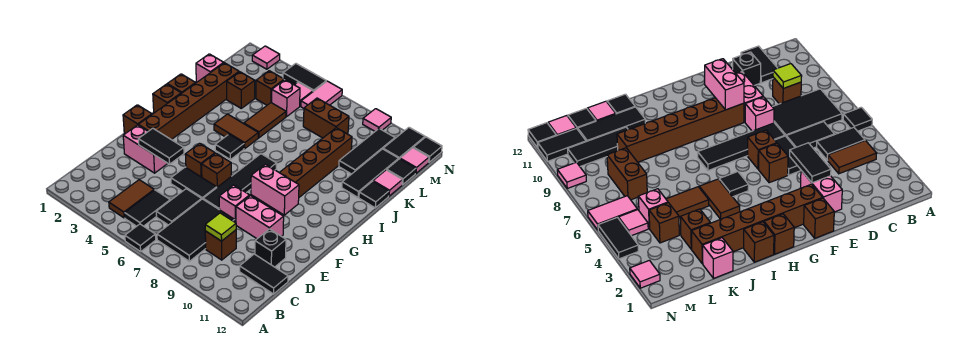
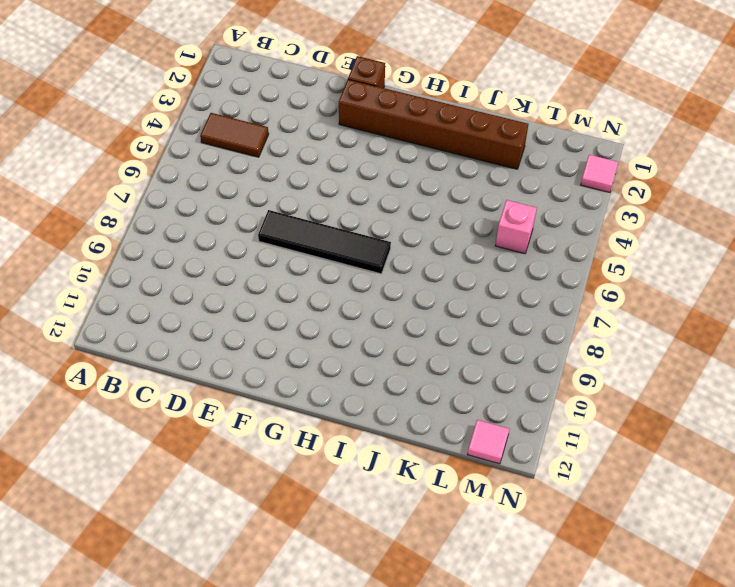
none -> black 1x1 tile [125,224,156,251]
none -> black 1x2 tile [125,190,170,226]
none -> black 2x3 tile [157,199,235,261]
none -> black 1x2 tile [156,189,202,225]

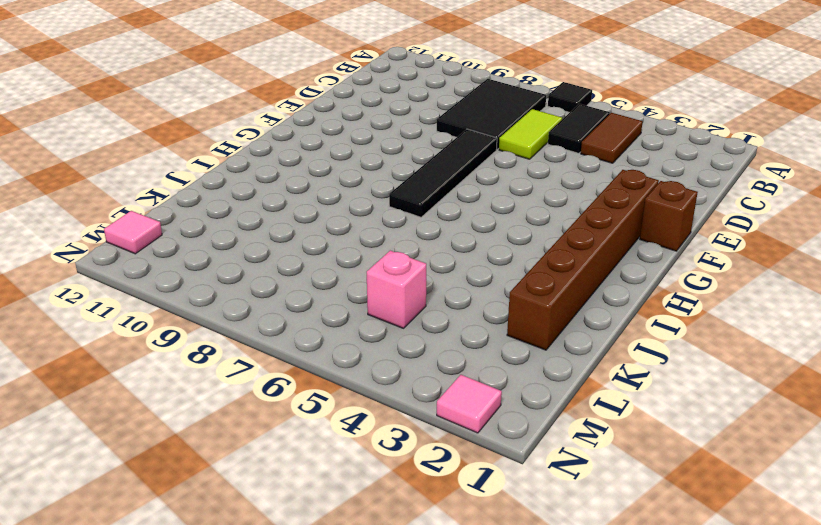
lime 1x2 tile [499,109,562,159] -> black 1x2 tile [156,189,202,225]
none -> brown 1x1 brick [205,230,236,260]
none -> black 1x2 tile [240,254,288,294]
none -> black 1x1 brick [255,229,286,267]
none -> pink 1x2 brick [123,125,168,173]

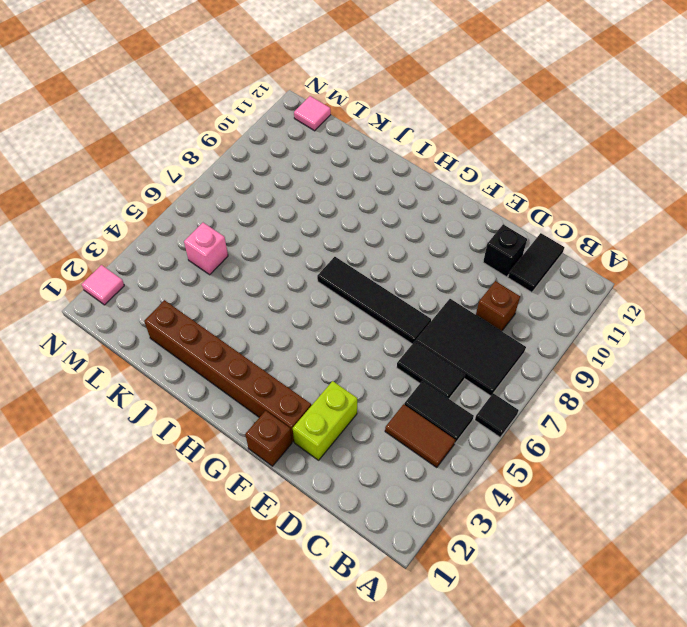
lime 1x2 brick [293,381,357,460] -> pink 1x2 brick [123,125,168,173]
none -> black 1x2 tile [171,167,217,199]
none -> pink 1x1 brick [219,185,250,223]
none -> pink 1x2 brick [236,196,284,239]
none -> brown 1x1 brick [185,143,215,177]

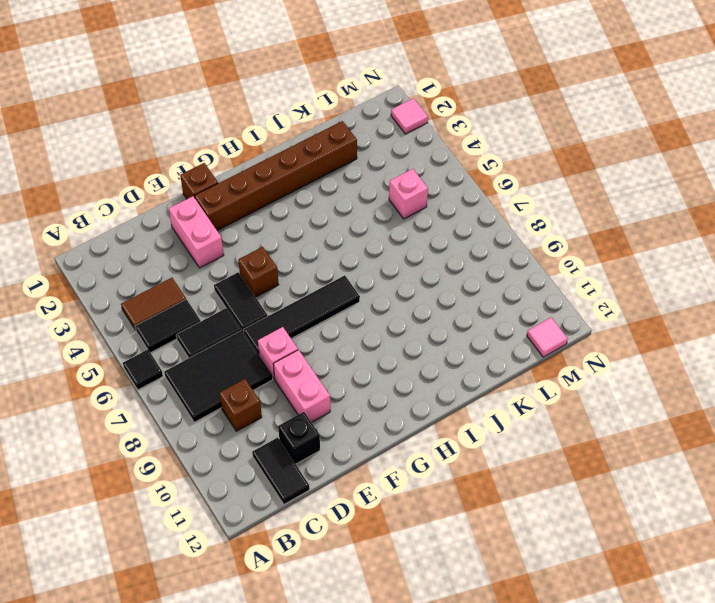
none -> brown 1x1 brick [202,153,231,187]
none -> brown 1x6 brick [251,128,352,214]
none -> brown 1x1 brick [153,84,181,113]
none -> black 1x1 tile [215,134,244,160]

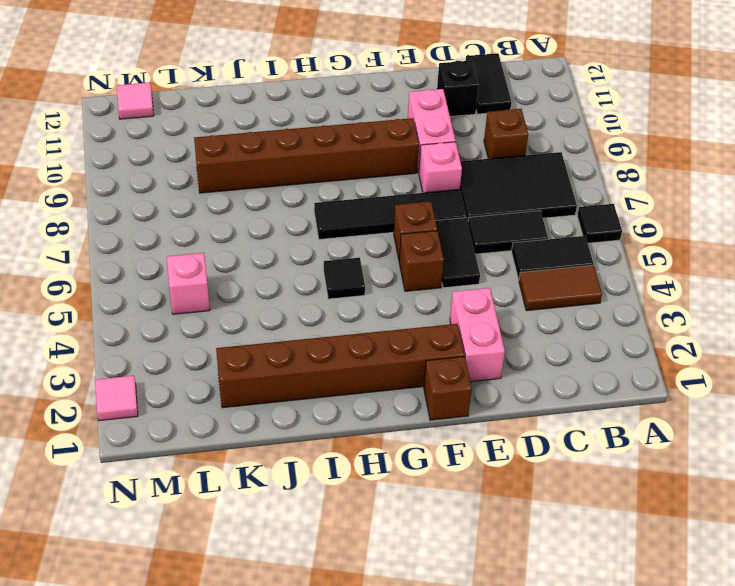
none -> brown 1x1 brick [153,84,181,113]
none -> brown 1x1 brick [168,74,195,93]
none -> brown 1x2 tile [214,114,258,149]
none -> brown 1x2 tile [244,103,286,138]

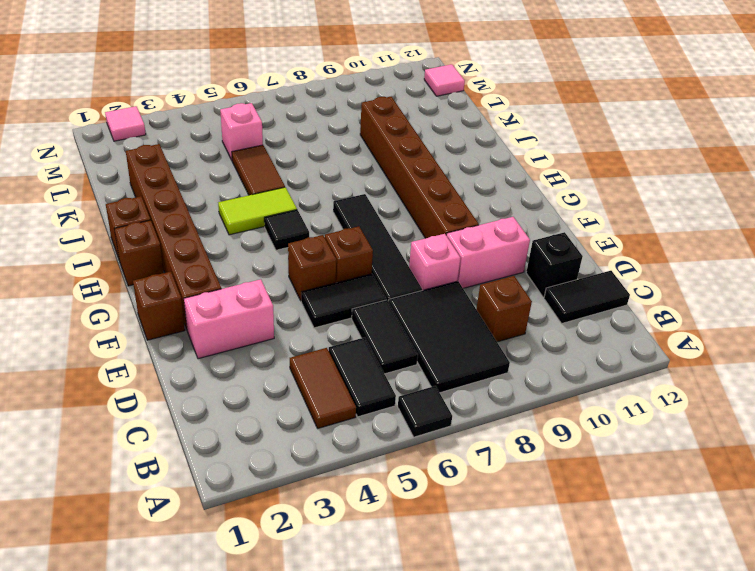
lime 1x2 tile [218,187,297,235] -> brown 1x2 tile [214,114,258,149]
none -> black 1x3 tile [342,149,399,197]
none -> black 1x1 tile [359,181,389,208]
none -> pink 1x1 brick [196,54,224,82]
none -> brown 1x1 brick [227,72,255,108]

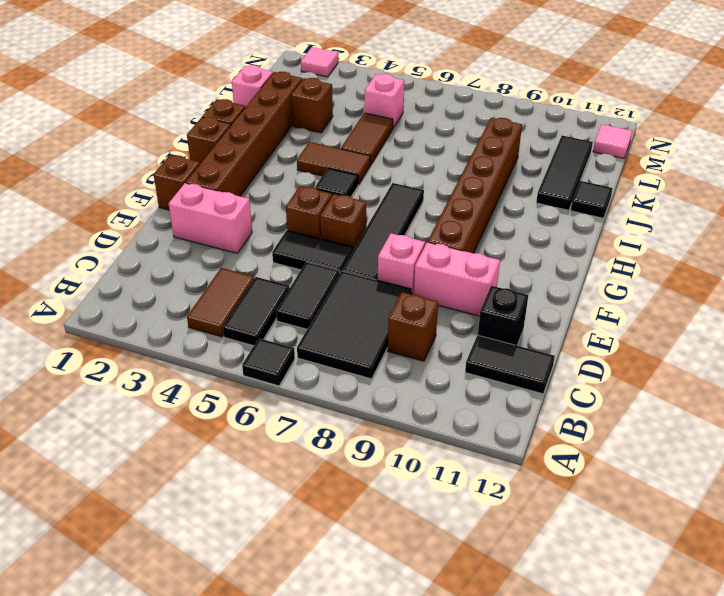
none -> black 1x3 tile [339,129,395,174]
none -> pink 1x1 tile [373,170,402,196]
none -> brown 1x1 brick [256,71,284,105]
none -> brown 1x2 brick [303,98,349,138]

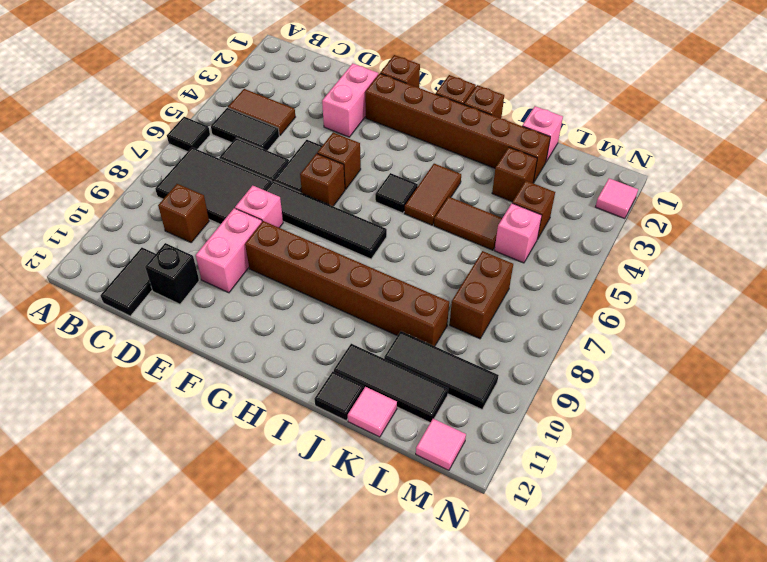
none -> black 1x1 tile [387,159,416,185]
none -> pink 1x1 tile [295,82,313,106]
none -> pink 1x2 tile [301,81,342,108]
none -> black 1x2 tile [383,128,425,159]

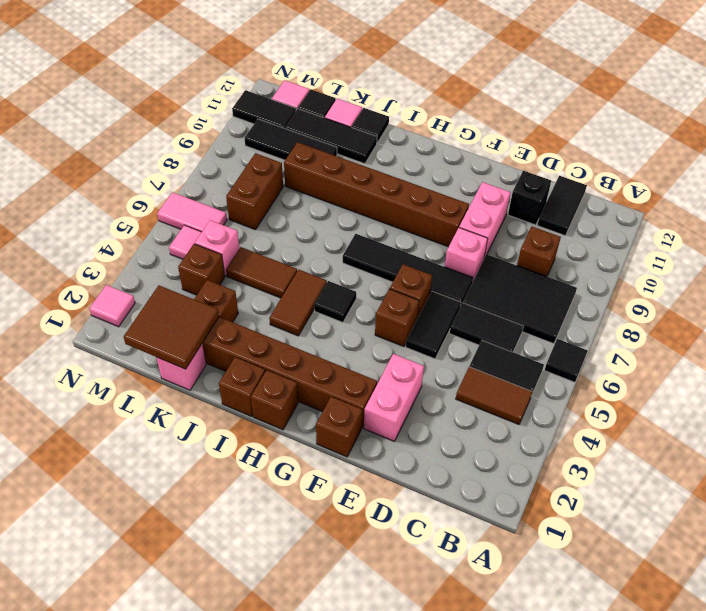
brown 2x2 tile [124,285,219,369] -> none
none -> black 1x2 tile [283,64,326,91]
none -> pink 1x1 tile [363,109,391,131]
none -> black 1x1 tile [413,137,442,162]
none -> lime 1x1 tile [205,213,236,241]

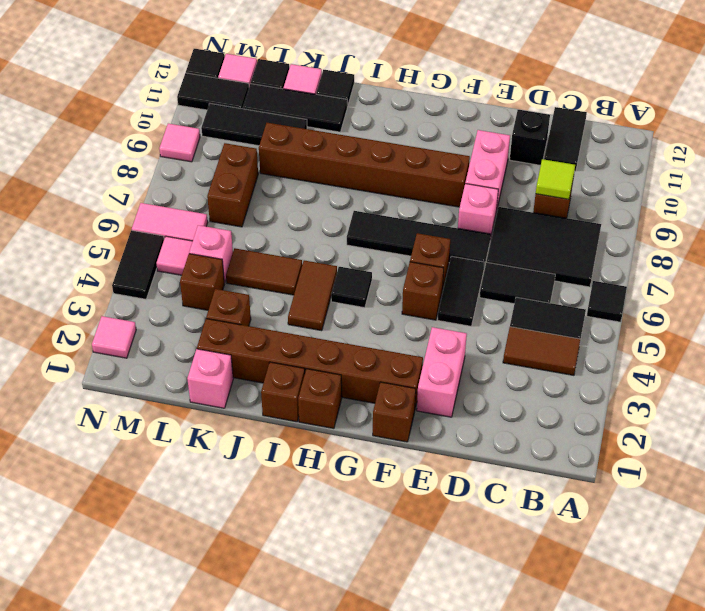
none -> black 1x2 tile [138,128,184,164]
none -> pink 1x2 brick [251,164,299,215]

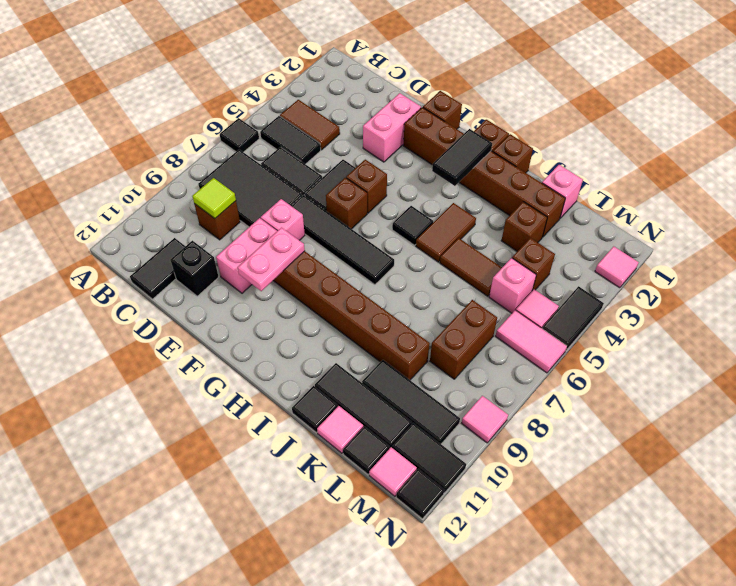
pink 1x2 plate [238,228,305,291] -> pink 1x2 brick [251,164,299,215]
black 1x2 tile [432,129,492,186] -> black 1x2 tile moved to [138,128,184,164]

